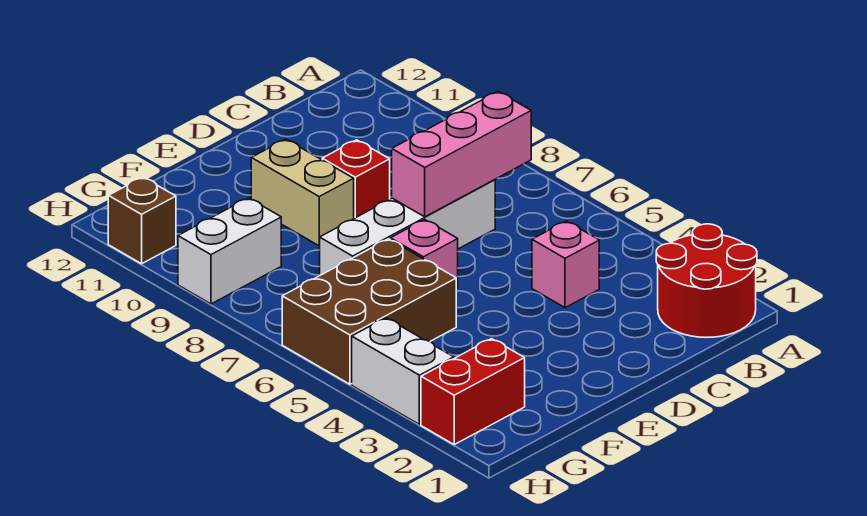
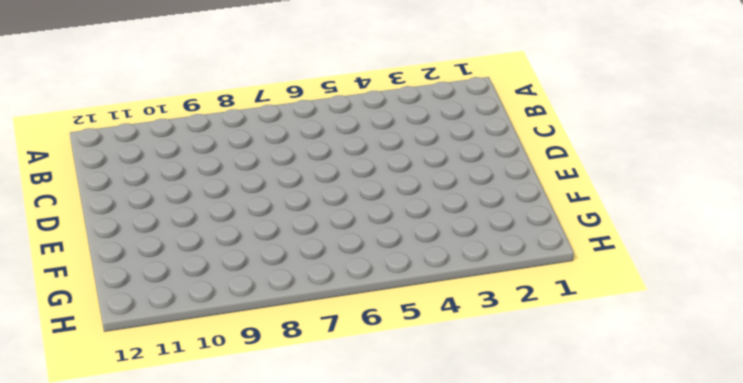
none -> red 2x2 round brick [656,224,757,337]
none -> pink 1x1 brick [532,221,599,308]
none -> white 1x4 brick [320,180,495,275]

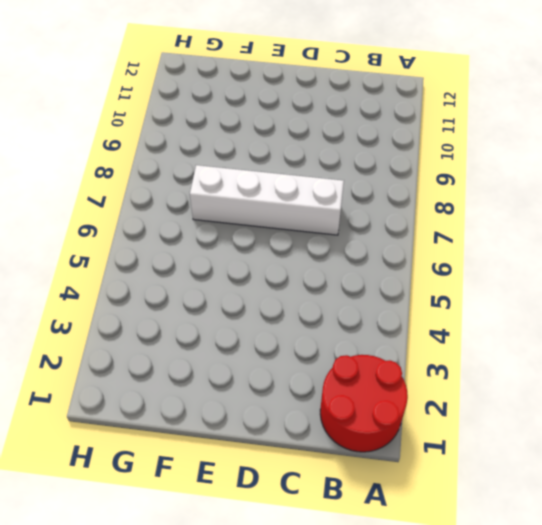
none -> pink 1x1 brick [532,221,599,308]
none -> red 1x1 brick [322,140,390,218]
none -> pink 1x1 brick [390,220,458,289]

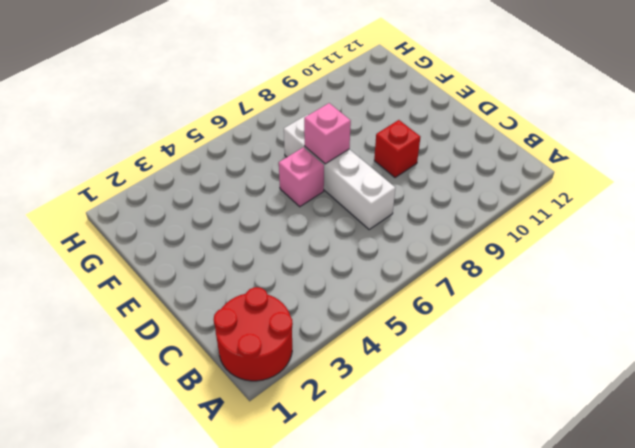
pink 1x1 brick [304,103,351,164] -> pink 1x1 brick moved to [532,221,599,308]
none -> tan 1x2 brick [251,139,354,246]
none -> brown 2x3 brick [282,239,456,384]
none -> red 1x2 brick [421,339,525,444]

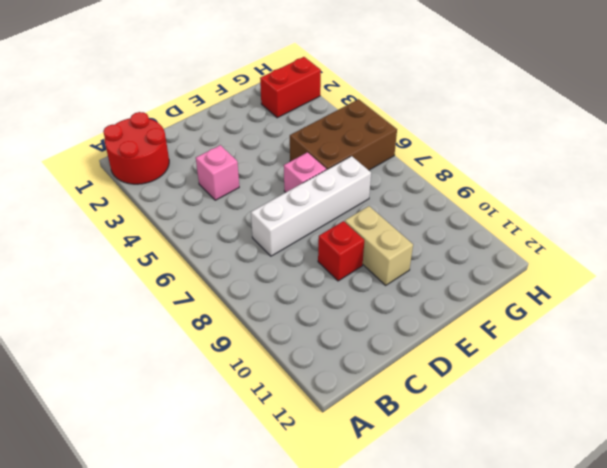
none -> white 1x2 brick [178,198,281,304]
none -> white 1x2 brick [352,318,454,425]
none -> brown 1x1 brick [108,177,176,264]

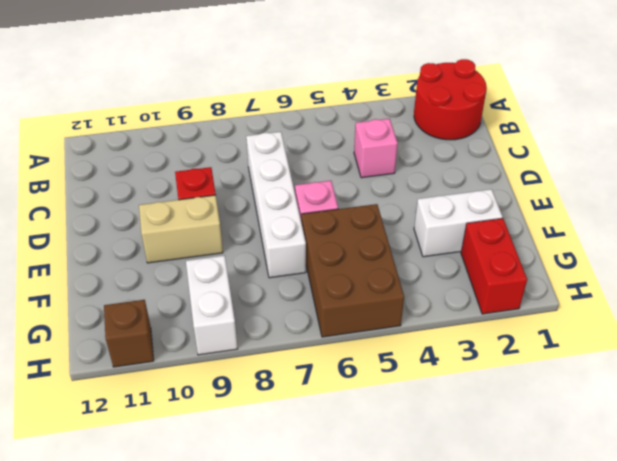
white 1x2 brick [414,189,503,257] -> white 1x2 brick moved to [352,318,454,425]
none -> pink 1x3 brick [392,92,531,217]

